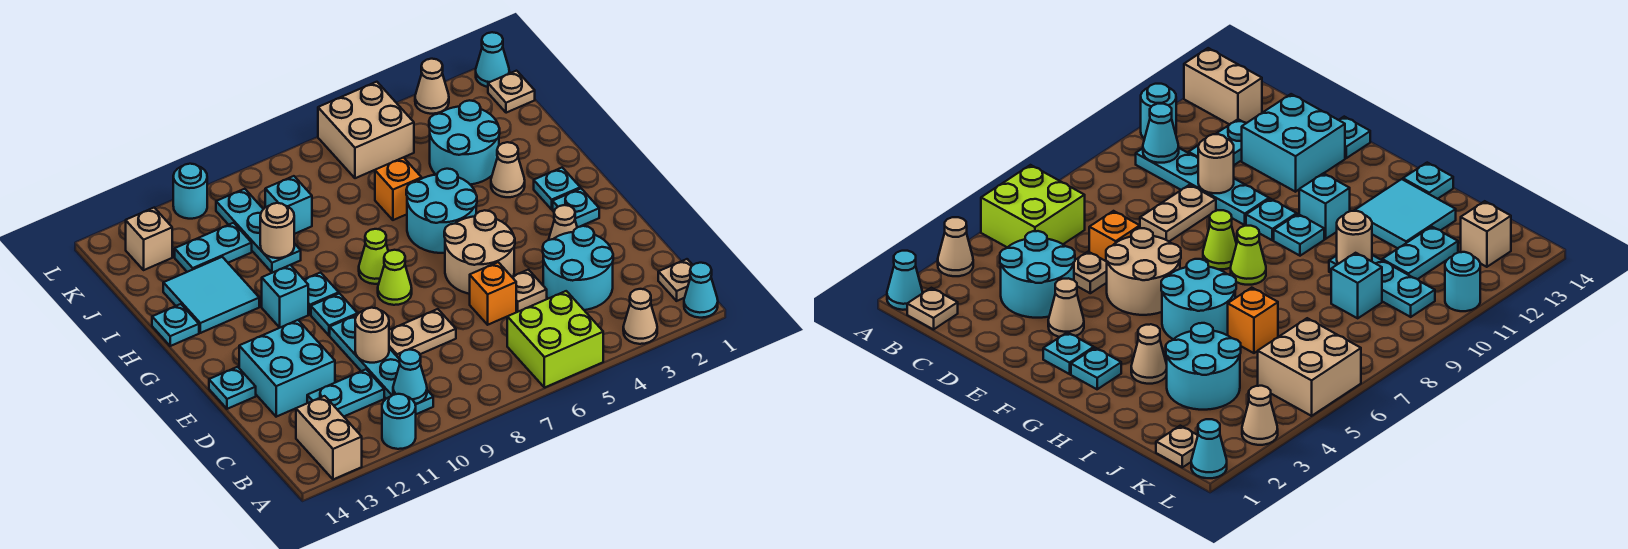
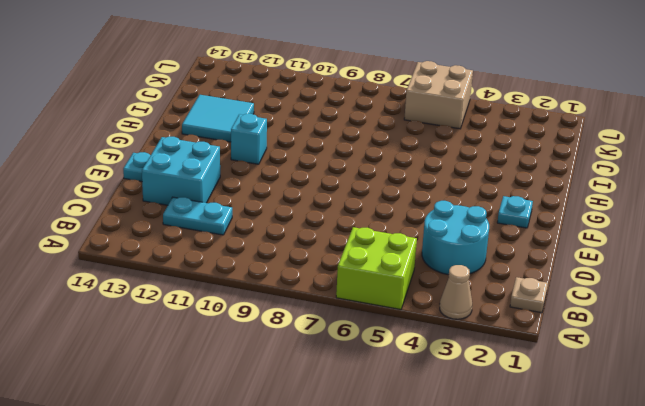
none -> cyan 1x1 cone [684,263,718,318]
none -> cyan 1x1 round brick [382,394,416,449]
none -> tan 1x2 brick [296,396,362,479]
none -> cyan 1x4 plate [330,315,433,414]

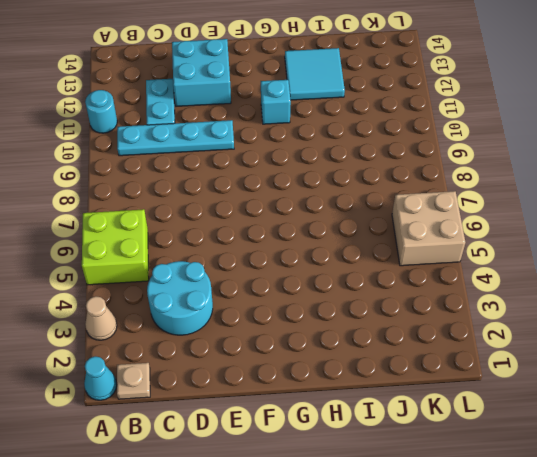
none -> tan 1x2 brick [296,396,362,479]
none -> tan 1x1 plate [512,270,547,312]
none -> orange 1x1 brick [470,262,516,325]
none -> tan 1x2 plate [389,309,456,358]

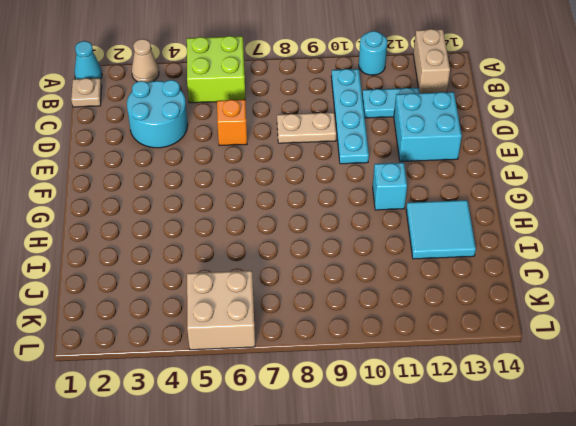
none -> tan 1x1 plate [512,270,547,312]
none -> tan 1x1 cone [549,205,577,240]
none -> tan 2x2 round brick [444,210,515,294]
none -> cyan 1x1 plate [209,367,256,409]

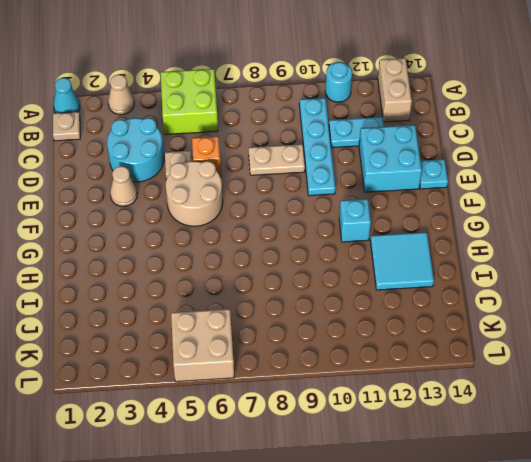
none -> cyan 1x1 plate [553,188,599,227]
none -> lime 1x1 cone [378,250,412,305]
none -> cyan 1x1 plate [311,293,358,335]
none -> cyan 1x1 plate [534,168,580,209]

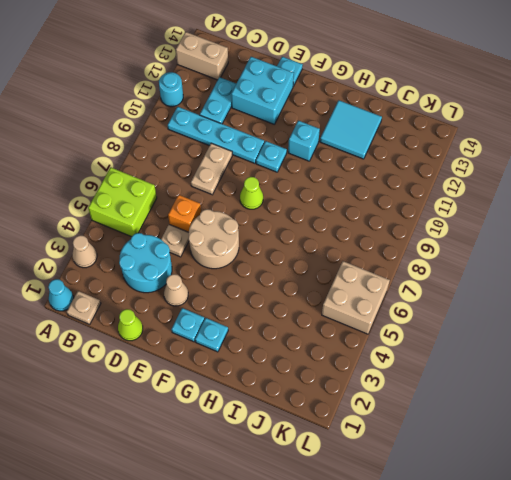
lime 1x1 cone [118,309,143,341] -> lime 1x1 cone moved to [359,229,388,284]
none -> cyan 2x2 round brick [406,169,477,253]
none -> cyan 1x1 plate [304,273,339,314]
none -> tan 1x1 cone [491,142,525,197]
none -> cyan 1x1 plate [152,304,199,346]

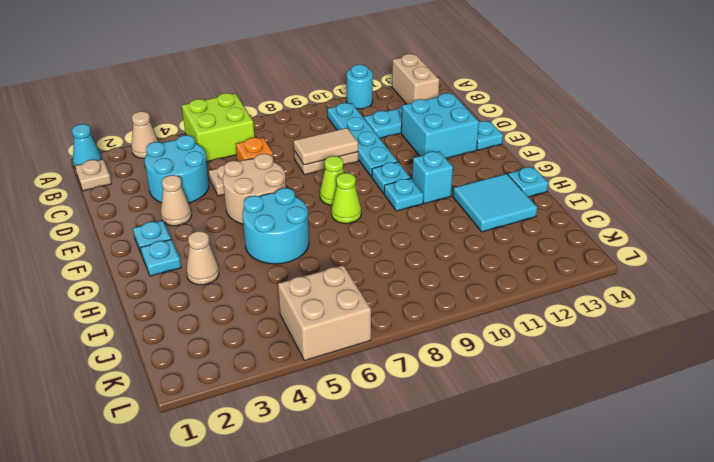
tan 1x2 tile [294,128,358,165] -> none
none -> cyan 2x2 round brick [429,100,500,185]
none -> orange 1x1 brick [375,157,422,220]
none -> cyan 1x3 plate [216,189,301,273]
none -> cyan 1x1 brick [265,176,312,234]

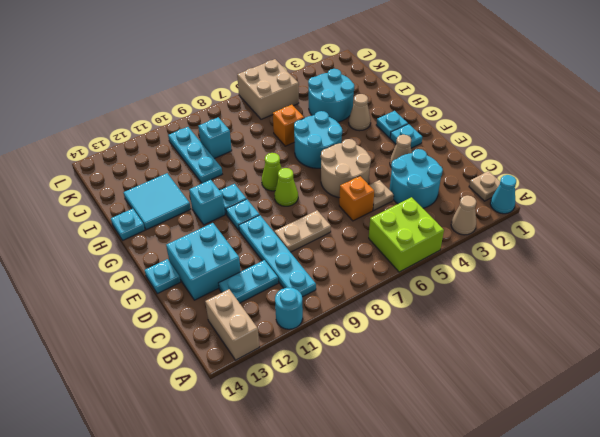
none -> cyan 1x2 plate [175,223,252,272]
none -> tan 1x1 plate [488,71,535,113]
none -> tan 1x1 brick [126,208,172,270]
none -> cyan 1x1 cone [476,32,509,87]

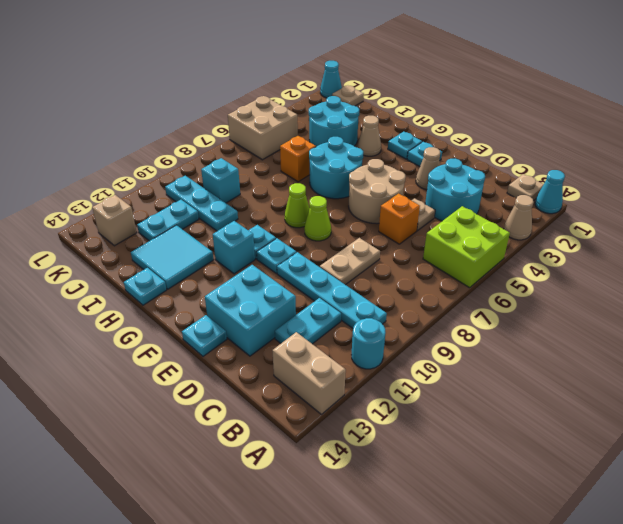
none -> tan 1x1 cone [415,59,449,114]
none -> cyan 1x1 round brick [173,164,207,219]
none -> cyan 1x1 cone [393,350,427,404]
none -> tan 1x1 round brick [355,308,389,363]

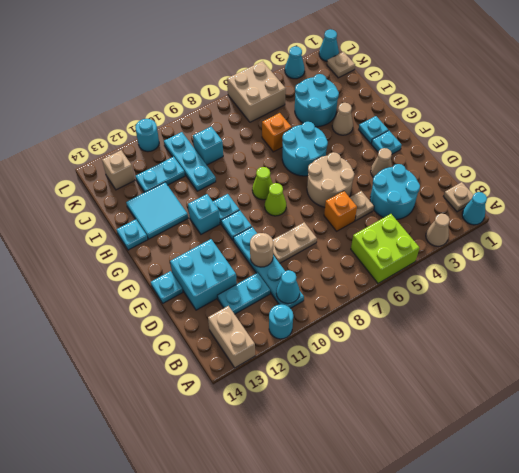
cyan 1x1 cone [285,46,305,79] -> tan 1x1 cone [415,59,449,114]
none -> tan 1x1 round brick [260,203,294,258]

